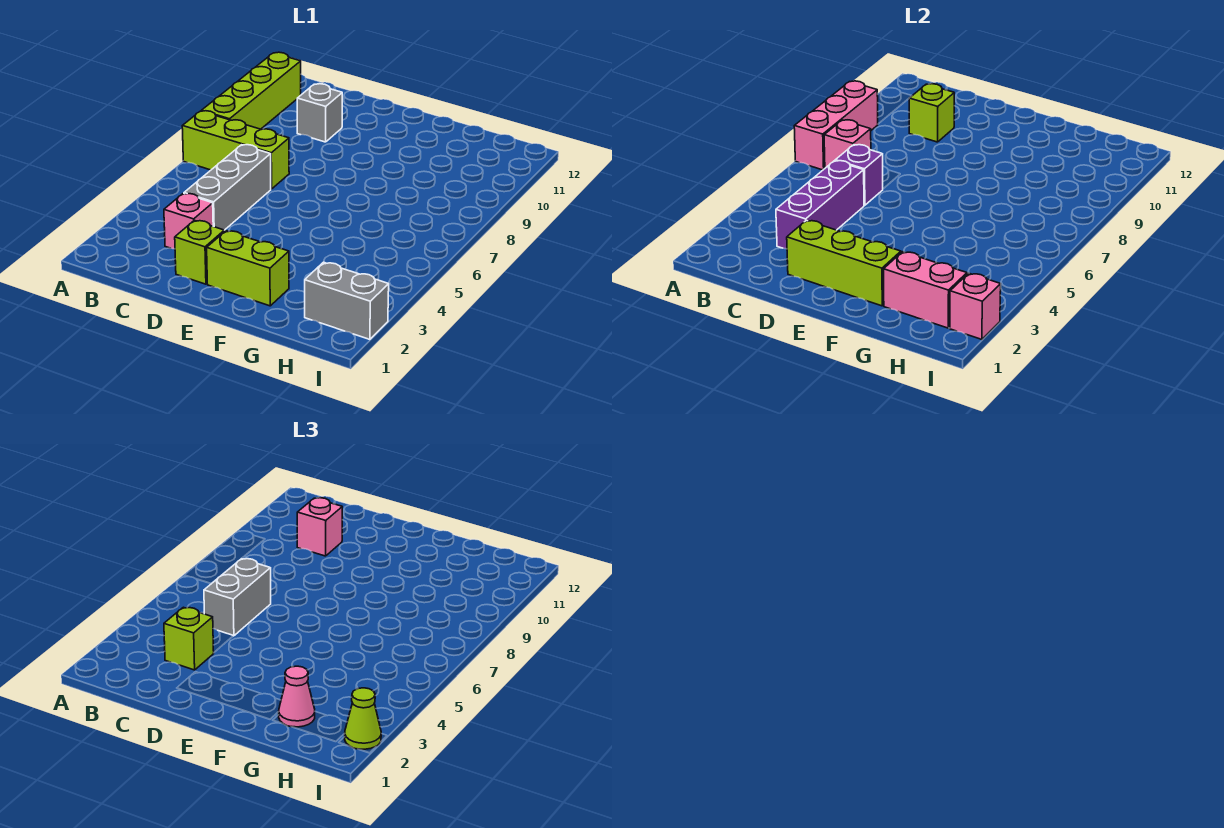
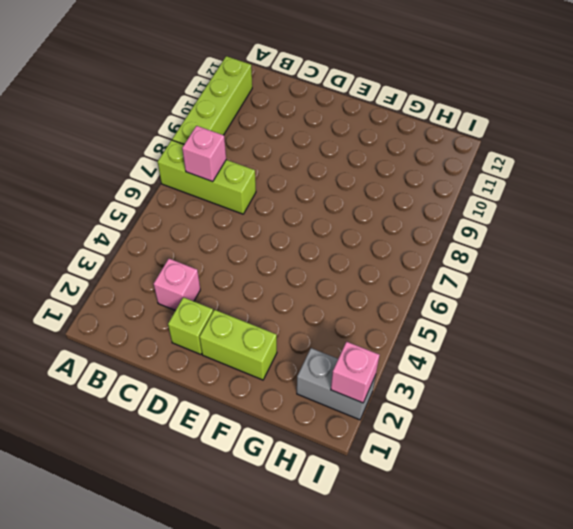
none -> grey 1x3 brick [184,145,271,230]
none -> grey 1x1 brick [297,84,342,142]
none -> pink 1x3 brick [794,81,878,170]

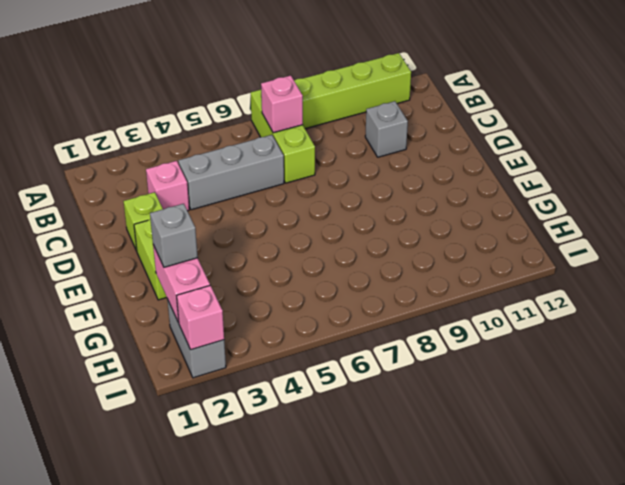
grey 1x1 brick [150,204,198,267] -> pink 1x1 cone [279,666,315,727]
none -> pink 1x3 brick [794,81,878,170]
none -> purple 1x3 brick [776,161,864,249]
none -> purple 1x1 brick [835,145,883,205]

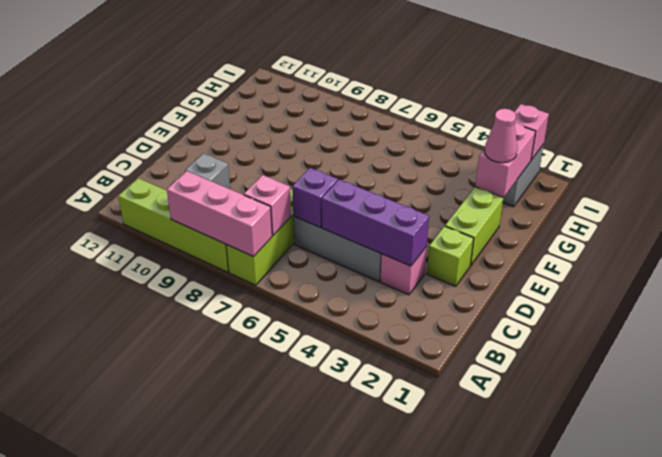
none -> lime 1x1 brick [909,84,954,142]
none -> lime 1x3 brick [787,220,901,306]
none -> lime 1x1 brick [164,607,214,670]

